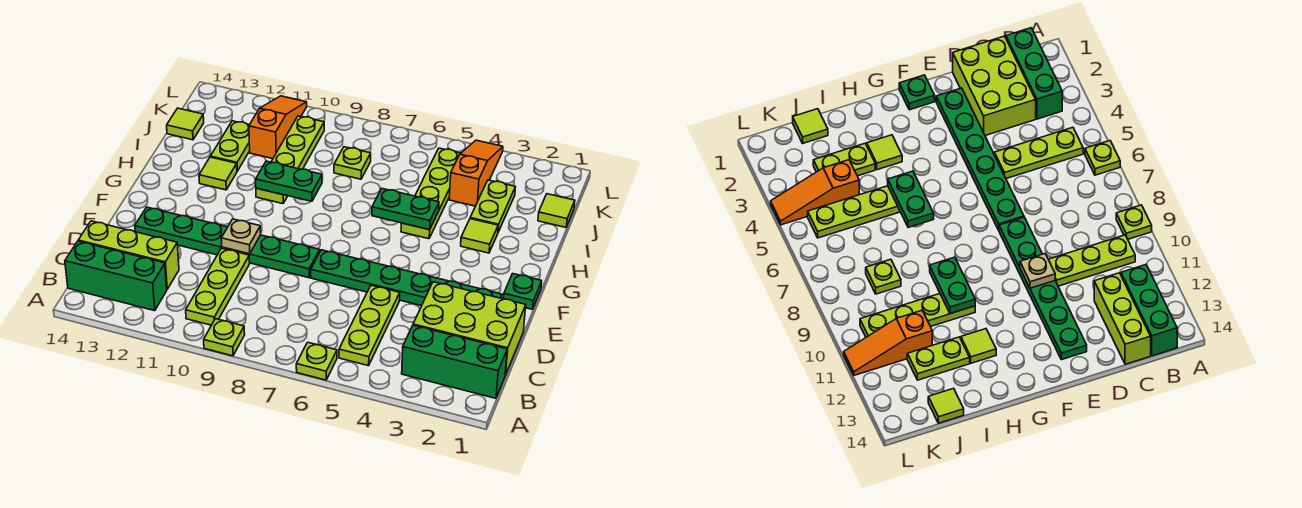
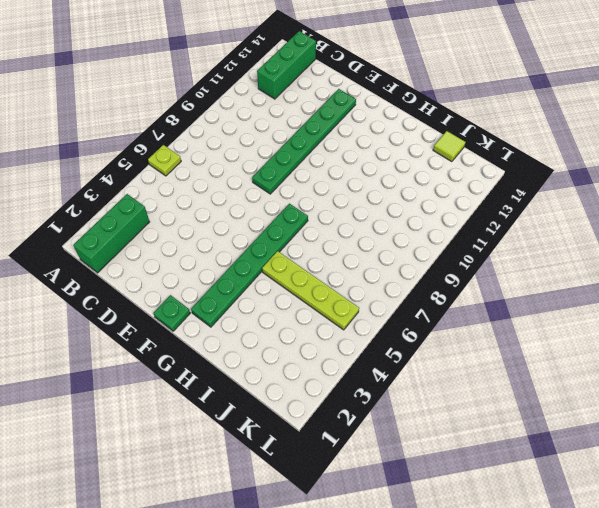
green 1x6 plate [191,204,308,327] -> green 1x6 plate moved to [311,250,502,306]
none -> lime 1x1 plate [204,319,245,356]
none -> lime 1x3 plate [339,285,400,366]
none -> lime 1x3 plate [186,248,250,325]

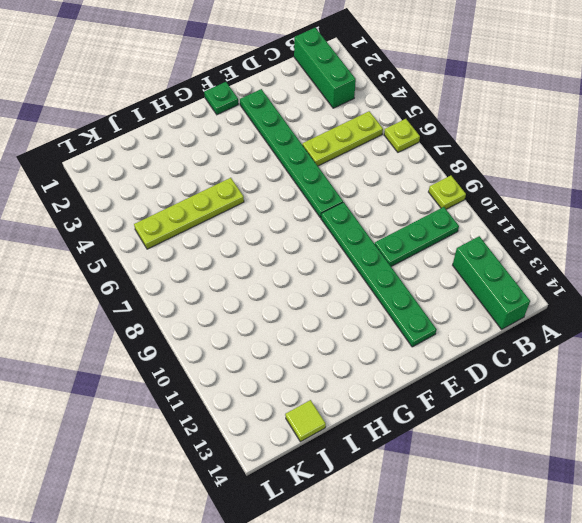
green 1x3 plate [375,207,459,266] -> lime 1x3 plate [186,248,250,325]
none -> lime 2x3 brick [413,282,526,375]
none -> lime 1x3 brick [78,221,179,289]
none -> lime 1x1 tile [461,219,498,253]

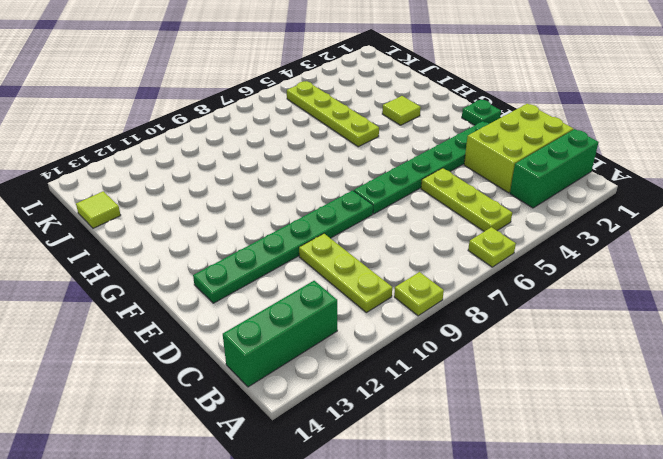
none -> lime 1x3 brick [78,221,179,289]
none -> lime 1x4 plate [256,116,324,204]
none -> lime 1x1 tile [199,157,237,190]

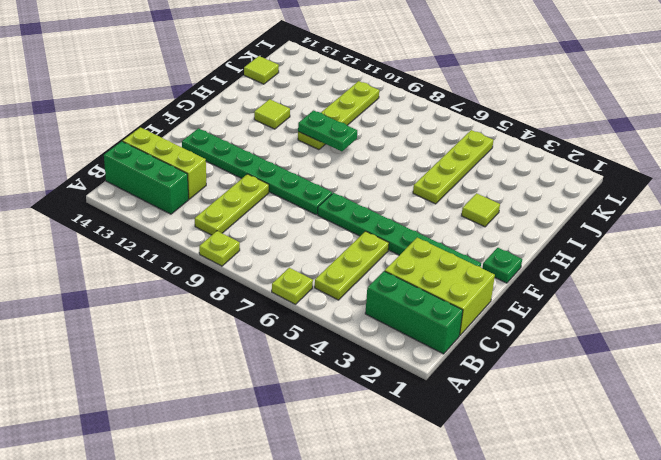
none -> lime 1x2 plate [470,180,515,232]
none -> lime 1x2 plate [210,121,250,171]
none -> lime 1x1 tile [538,194,575,227]

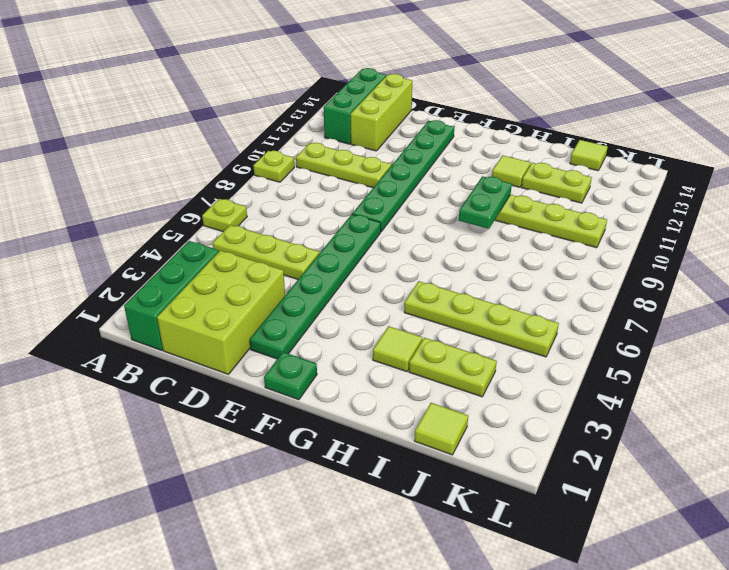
none -> orange 1x3 slope [449,140,503,206]
none -> lime 1x1 plate [334,147,371,179]
none -> orange 1x3 slope [249,96,307,159]

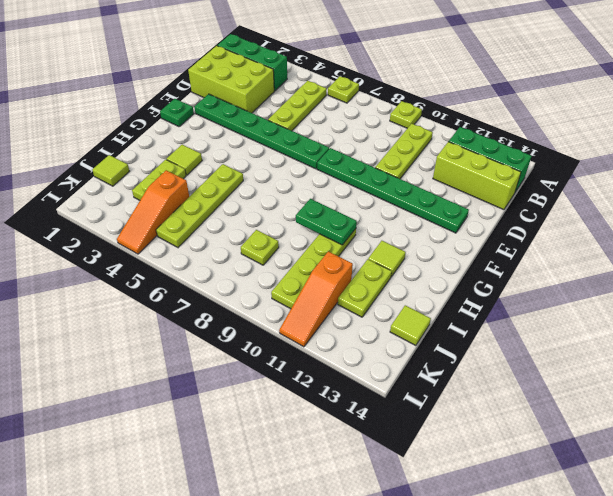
none -> tan 1x1 plate [221,219,261,254]
none -> green 1x2 plate [372,189,439,230]

